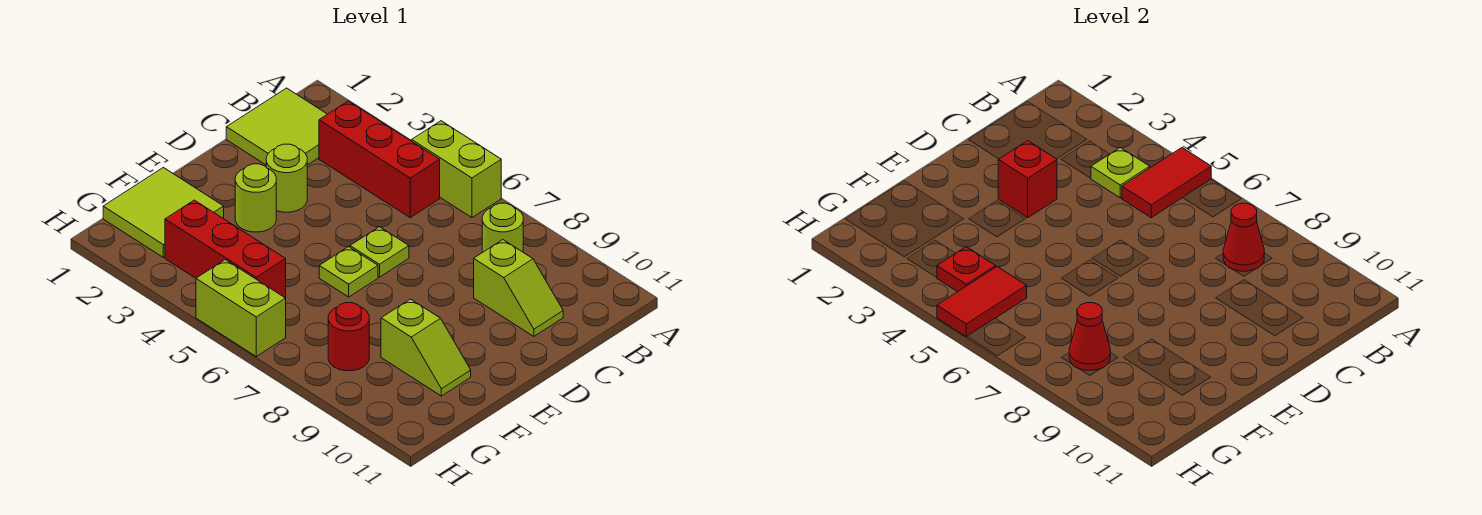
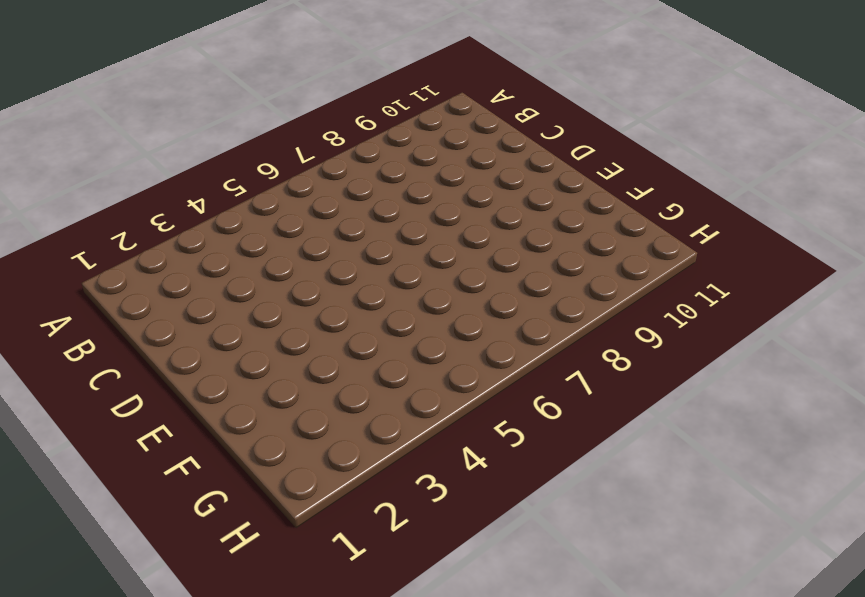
none -> lime 1x2 brick [412,121,501,218]
none -> lime 2x2 tile [226,88,327,165]
none -> red 1x3 brick [319,101,440,218]

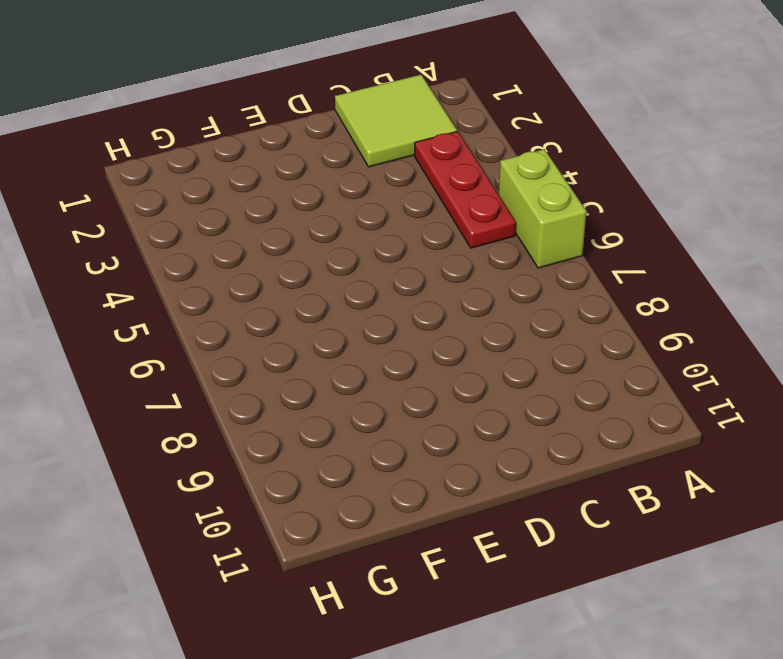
red 1x3 plate [415,131,516,248] -> red 1x3 brick [319,101,440,218]
none -> lime 1x1 round brick [482,203,523,252]
none -> lime 1x2 slope [474,240,563,336]
none -> lime 1x1 round brick [266,144,307,212]

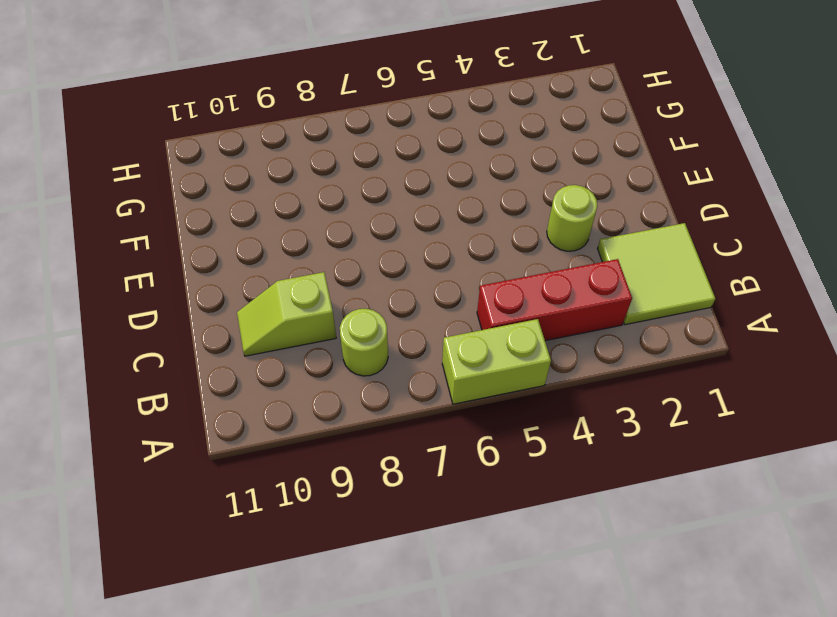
none -> lime 1x1 plate [350,227,409,277]
none -> lime 1x1 round brick [235,164,276,232]
none -> lime 1x1 plate [319,247,378,297]

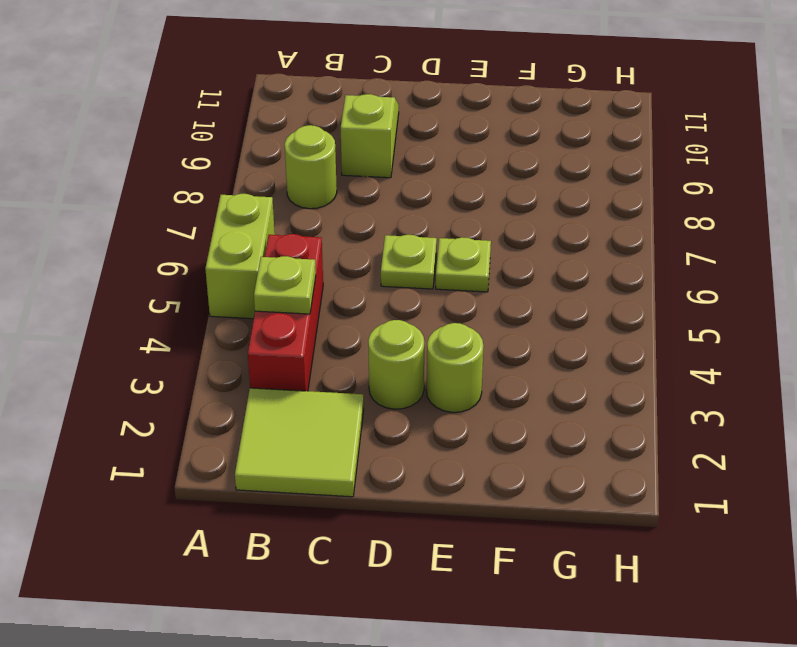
none -> lime 2x2 tile [103,167,224,258]
none -> lime 1x2 slope [381,299,471,396]
none -> red 1x3 brick [165,200,286,298]

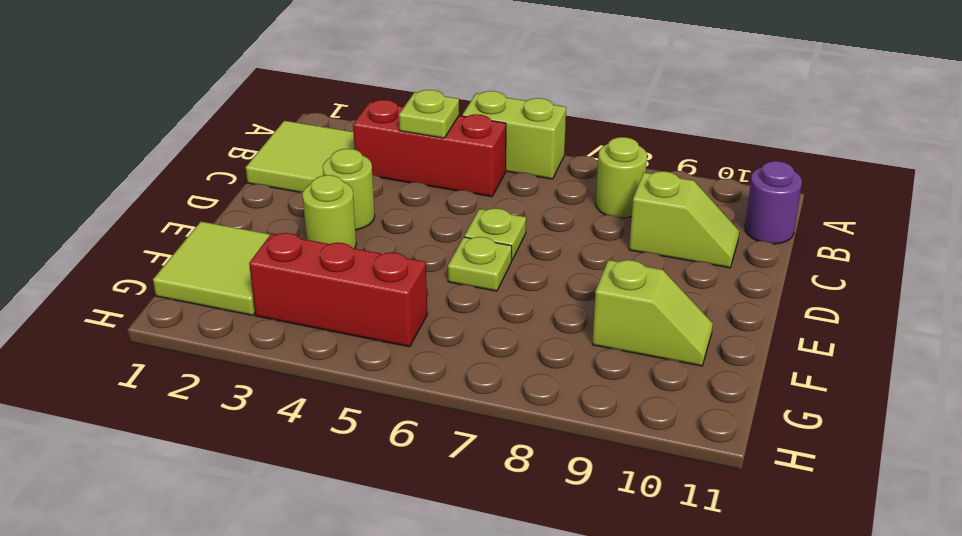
purple 1x1 round brick [745,161,802,244] -> none
none -> red 1x1 round brick [328,303,369,371]
none -> lime 1x2 brick [196,260,286,356]
none -> red 1x2 tile [1122,148,1211,218]

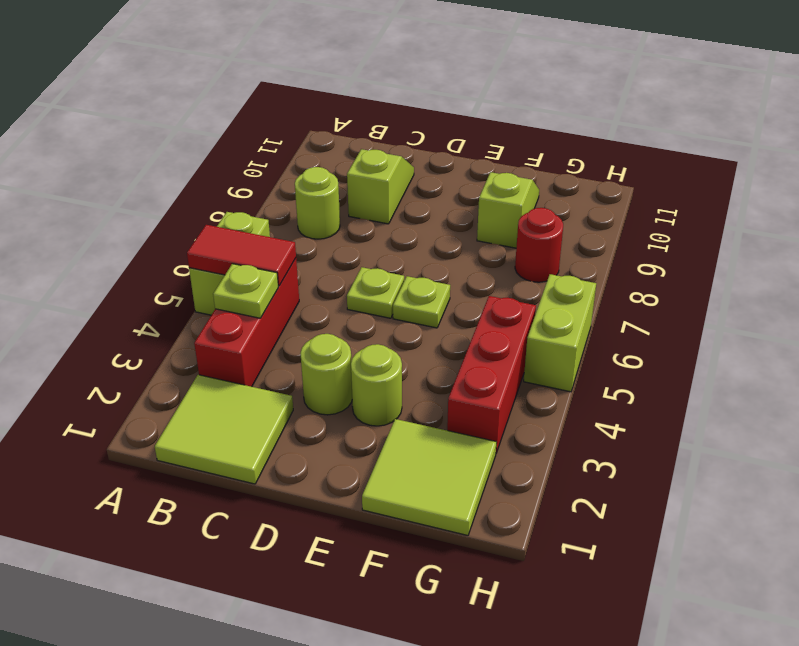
none -> red 1x1 cone [1223,203,1264,271]
none -> red 1x1 brick [998,141,1057,218]
none -> red 1x1 plate [937,247,996,292]

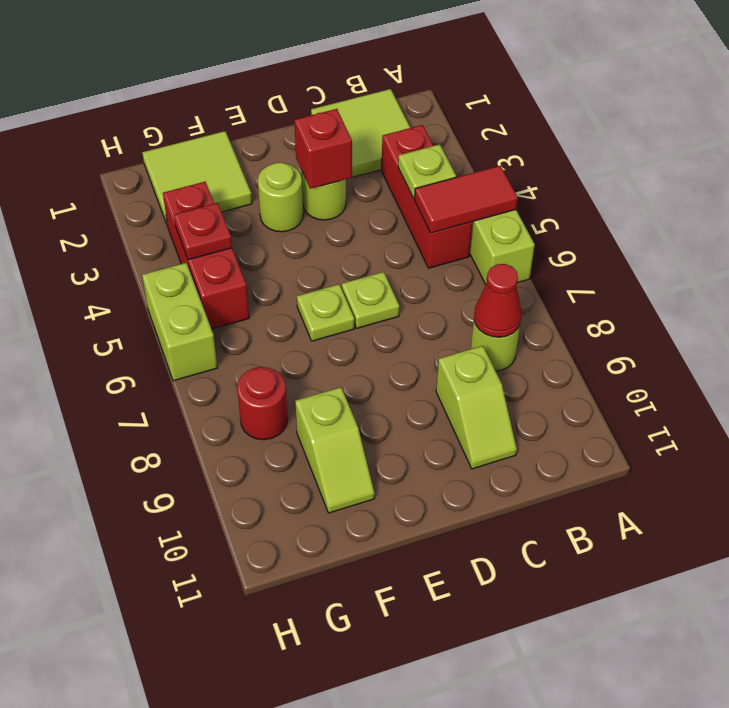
none -> red 1x2 tile [937,267,1027,337]
none -> red 1x1 cone [1069,303,1110,370]

